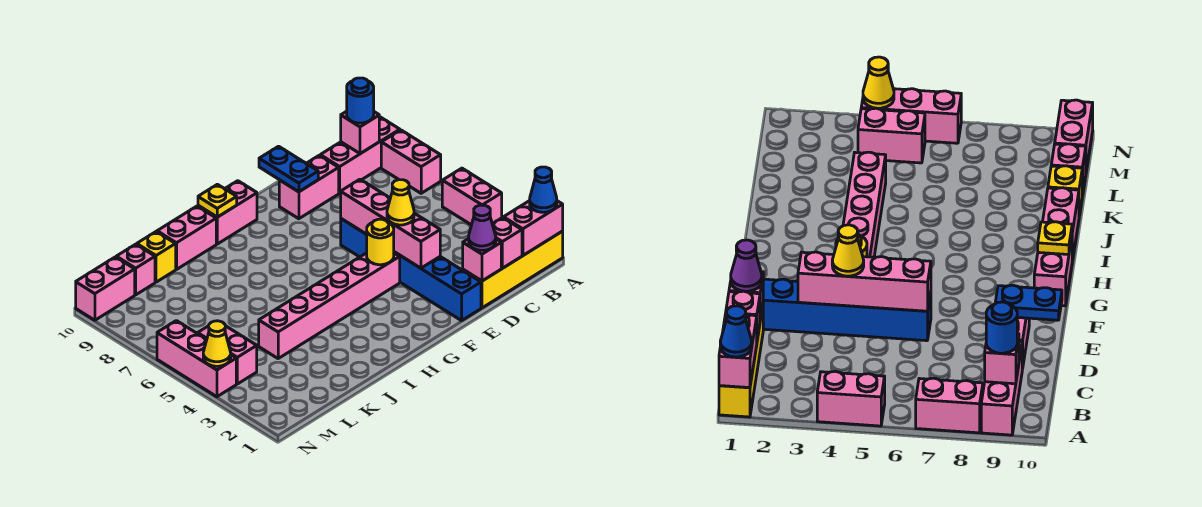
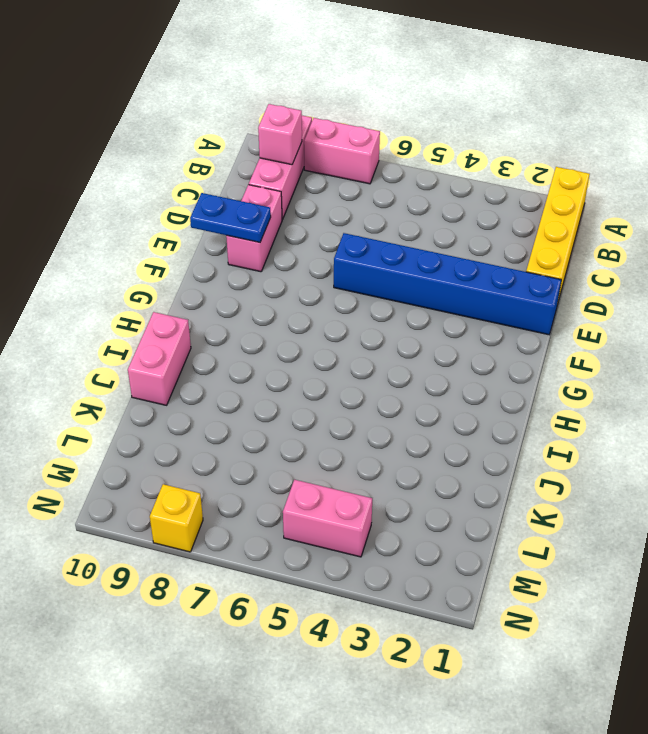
yellow 1x1 brick [150,484,203,552] -> yellow 1x1 brick moved to [137,232,176,282]
none -> pink 1x2 brick [442,168,502,225]
none -> pink 1x6 brick [259,253,400,358]
none -> pink 1x2 brick [198,181,257,244]

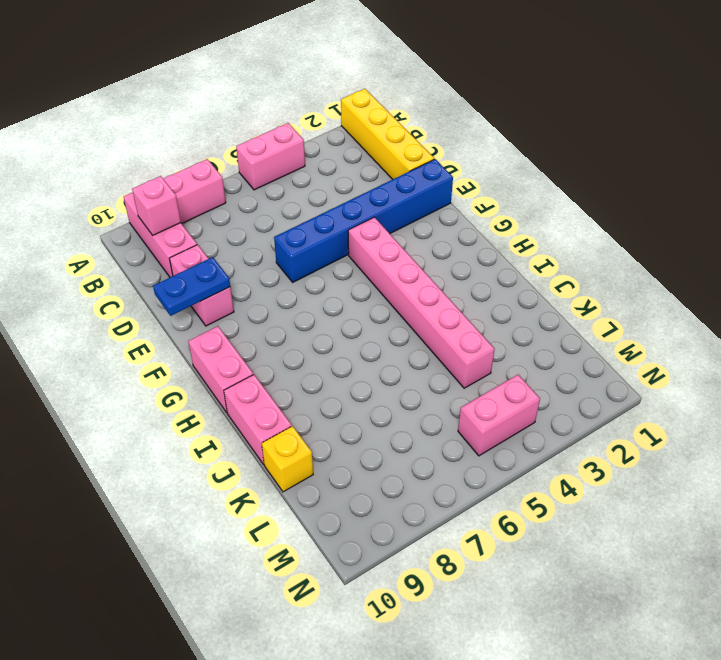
none -> pink 1x1 brick [116,244,155,295]
none -> pink 1x2 brick [76,257,135,320]
none -> pink 1x3 brick [157,321,236,397]

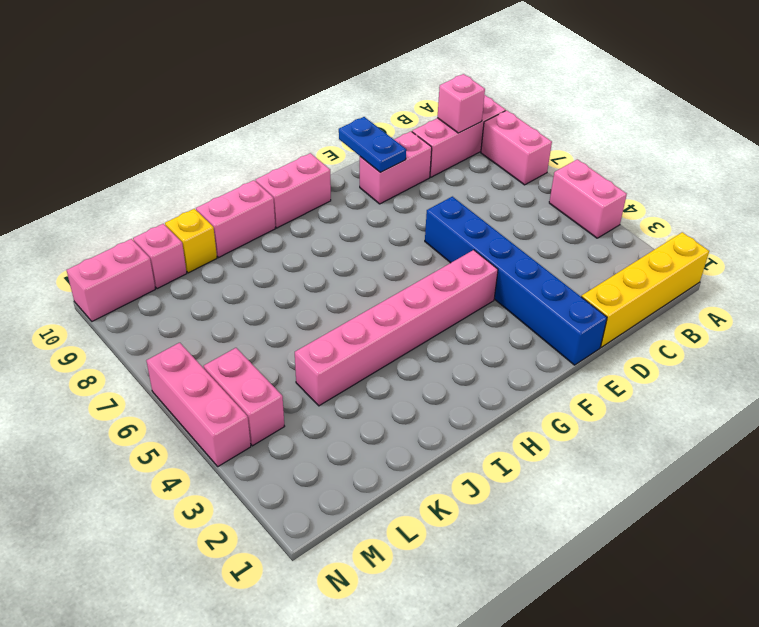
none -> pink 1x2 brick [503,201,563,255]
none -> pink 1x1 brick [492,218,522,268]
none -> pink 1x1 brick [463,239,501,281]

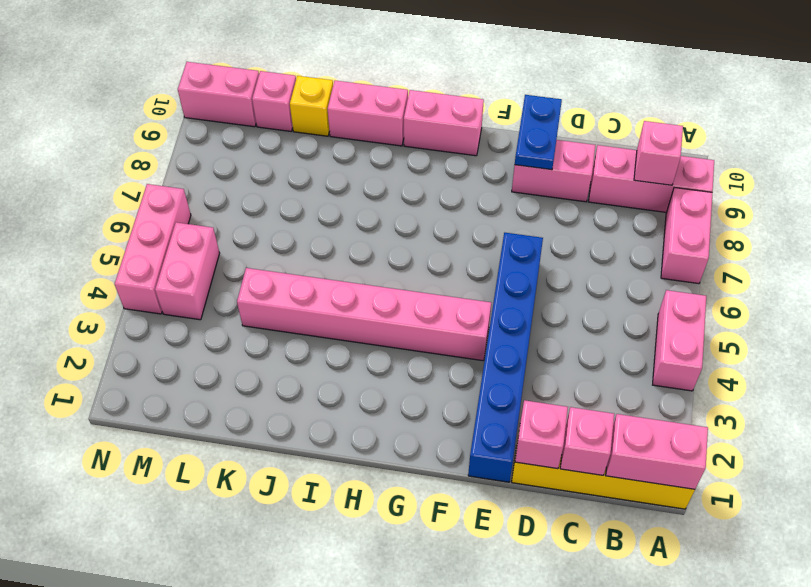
none -> pink 1x4 brick [341,179,440,268]
none -> yellow 1x1 round brick [366,219,394,265]
none -> yellow 1x1 plate [198,184,237,217]

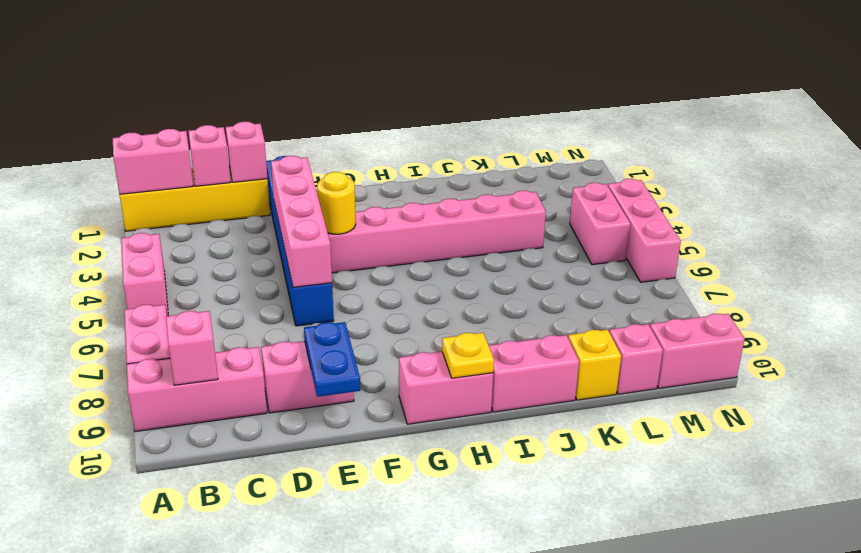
none -> yellow 1x1 cone [203,321,231,366]
none -> blue 1x1 cone [530,167,557,212]
none -> blue 1x1 round brick [347,78,374,123]

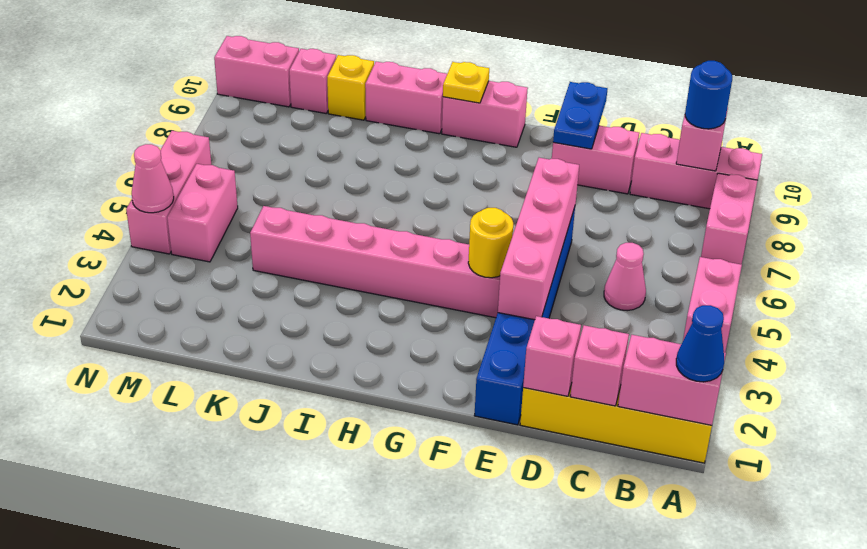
pink 1x1 cone [604,243,646,311] -> none
pink 1x1 cone [132,144,174,213] -> yellow 1x1 cone [203,321,231,366]
none -> purple 1x1 cone [469,205,496,250]
none -> yellow 1x1 cone [387,180,414,225]

